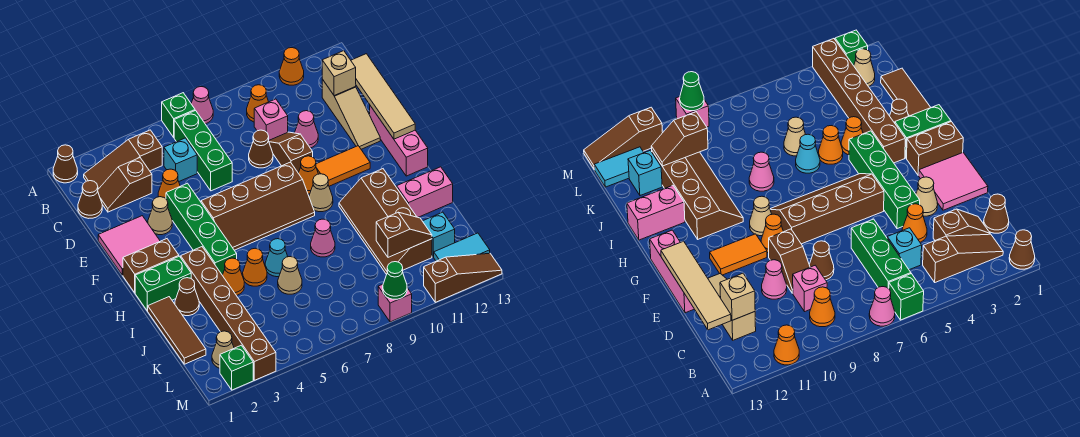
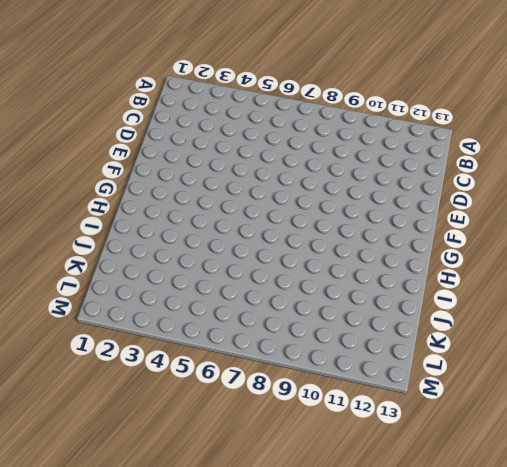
none -> brown 1x1 cone [53,145,78,183]
none -> green 1x1 brick [162,93,195,137]
none -> pink 1x1 cone [191,87,213,124]
none -> orange 1x1 cone [279,48,304,85]

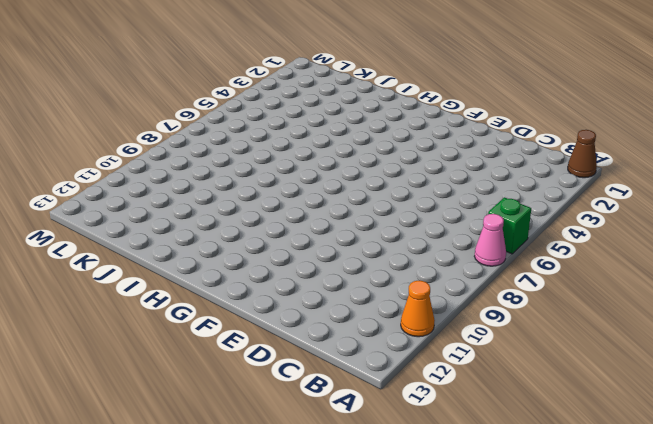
none -> brown 1x3 slope [84,130,162,189]
none -> green 1x3 brick [174,111,232,191]
none -> orange 1x1 cone [247,85,268,122]
none -> brown 1x1 cone [78,181,102,218]

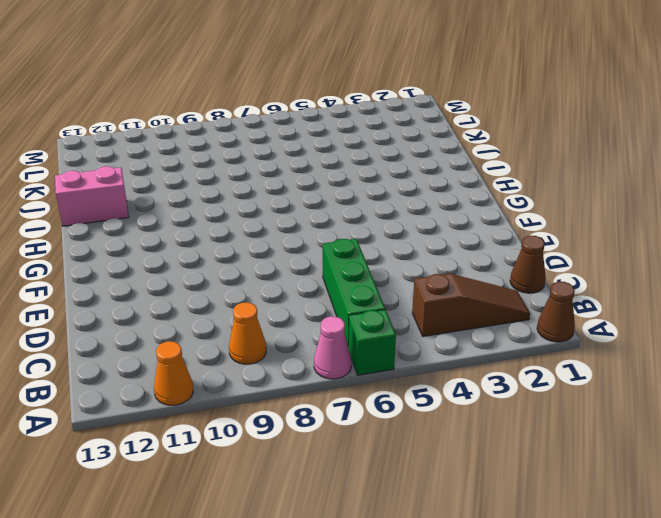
none -> brown 1x2 slope [98,158,152,212]
none -> cyan 1x1 brick [164,138,197,181]
none -> pink 1x1 brick [254,99,288,141]
none -> tan 1x3 slope [322,79,380,149]

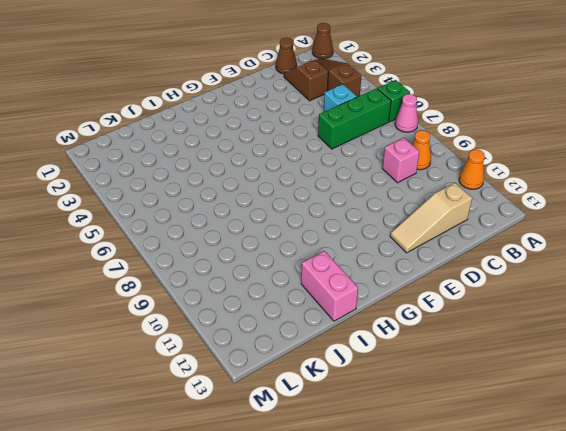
none -> orange 1x1 cone [158,169,180,199]
none -> brown 1x1 cone [249,130,273,168]
none -> brown 1x2 slope [269,132,313,173]
none -> pink 1x1 cone [295,111,318,148]

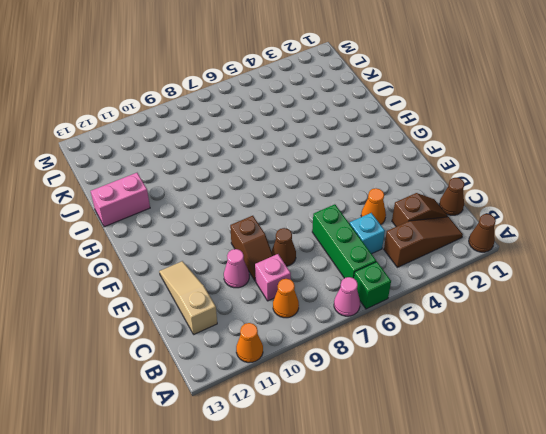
none -> pink 2x2 tile [98,216,160,275]
none -> tan 1x1 cone [148,197,172,235]
none -> green 1x4 brick [166,183,237,275]
none -> pink 1x3 brick [370,106,428,176]

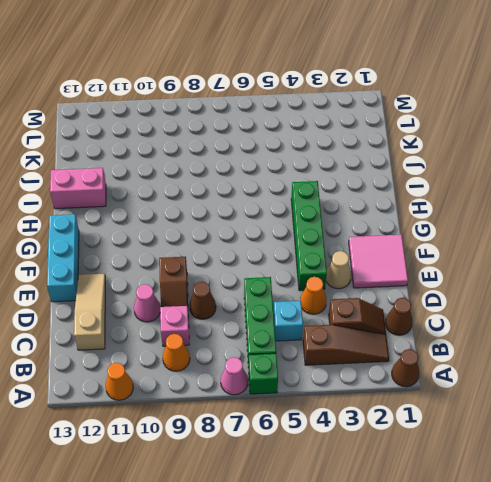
cyan 1x3 brick [47,214,79,302] -> pink 1x3 brick [370,106,428,176]
none -> brown 2x4 slope [201,162,315,250]
none -> orange 1x1 cone [298,156,318,194]
none -> orange 1x2 tile [316,146,370,186]
none -> brown 1x2 brick [123,239,179,293]

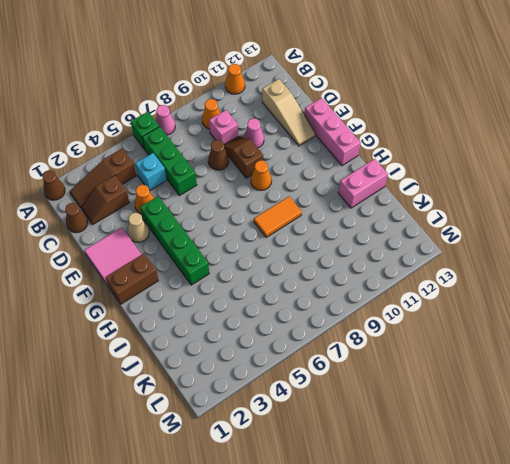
orange 1x2 tile [254,196,302,238] -> orange 1x2 tile moved to [316,146,370,186]
none -> brown 2x4 slope [201,162,315,250]
none -> tan 1x1 cone [309,174,333,212]
none -> green 1x2 brick [135,256,191,311]
none -> brown 1x6 brick [181,247,276,380]

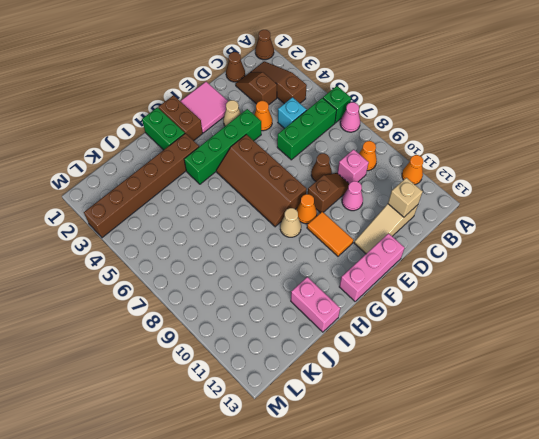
none -> brown 2x4 slope [339,169,432,274]
none -> brown 1x3 tile [148,297,206,364]
none -> brown 1x1 cone [175,278,199,316]
none -> orange 1x1 cone [222,258,244,295]

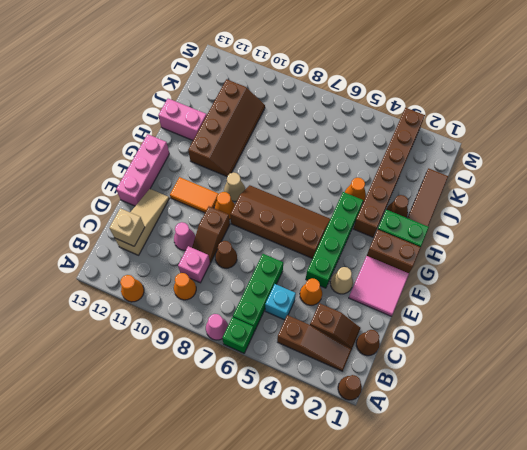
none -> orange 1x1 cone [243,248,267,286]
none -> cyan 1x1 cone [265,239,288,277]
none -> pink 1x1 cone [311,219,335,257]
none -> tan 1x1 cone [278,257,302,294]

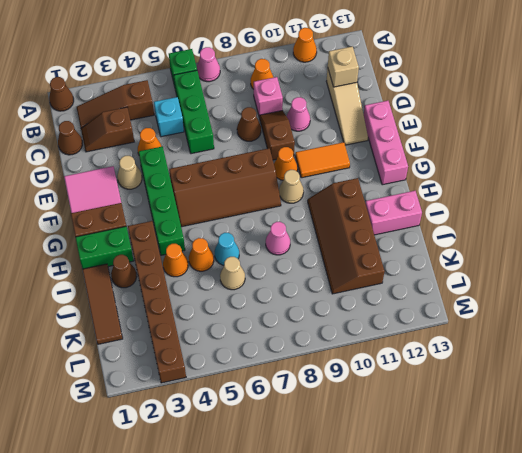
none -> cyan 1x1 brick [423,212,455,257]
none -> tan 1x1 cone [212,331,234,368]
none -> cyan 1x2 tile [434,233,490,261]
none -> green 1x1 brick [220,345,253,390]

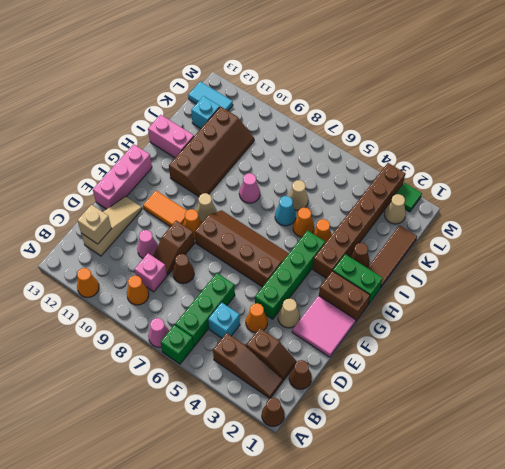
green 1x1 tile [395,183,422,212] -> green 1x1 brick [220,345,253,390]
none -> pink 1x1 brick [378,284,412,322]
none -> brown 1x3 slope [424,253,502,302]
none -> tan 1x4 tile [351,54,415,139]
none -> brown 1x2 slope [376,212,432,257]

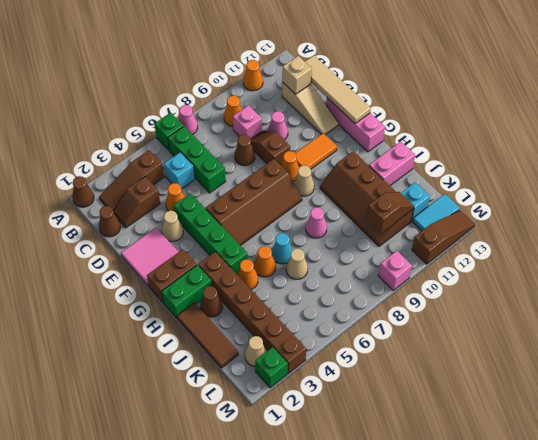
none -> green 1x1 cone [383,262,407,299]

